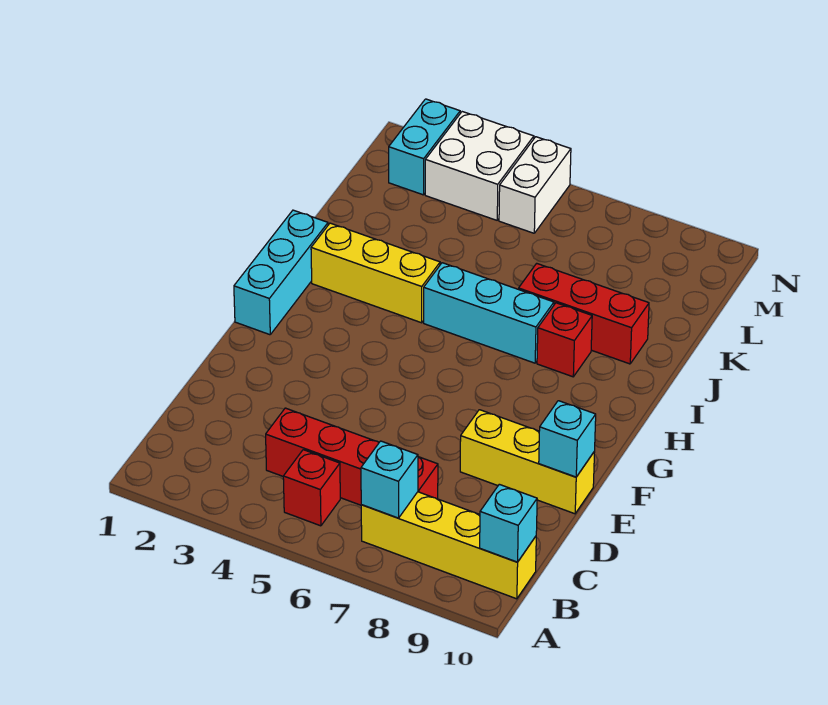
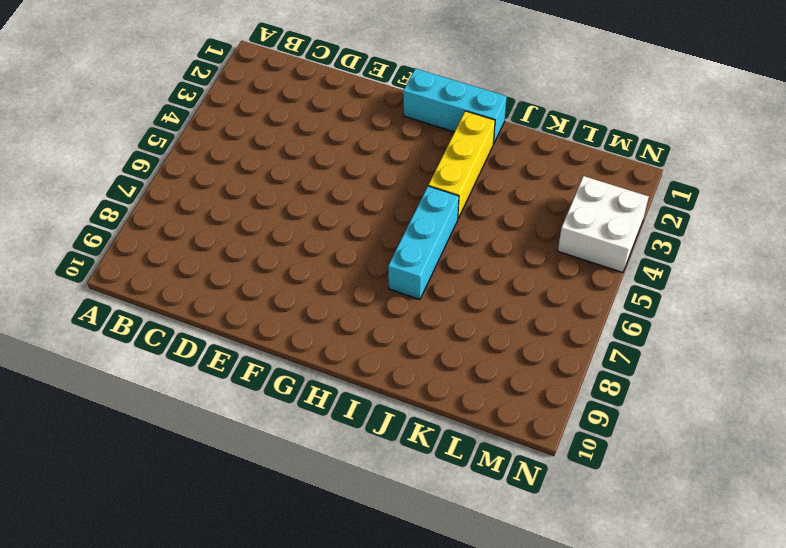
none -> red 1x1 brick [283,450,340,526]
none -> yellow 1x4 brick [361,492,536,599]
none -> red 1x4 brick [266,408,438,505]

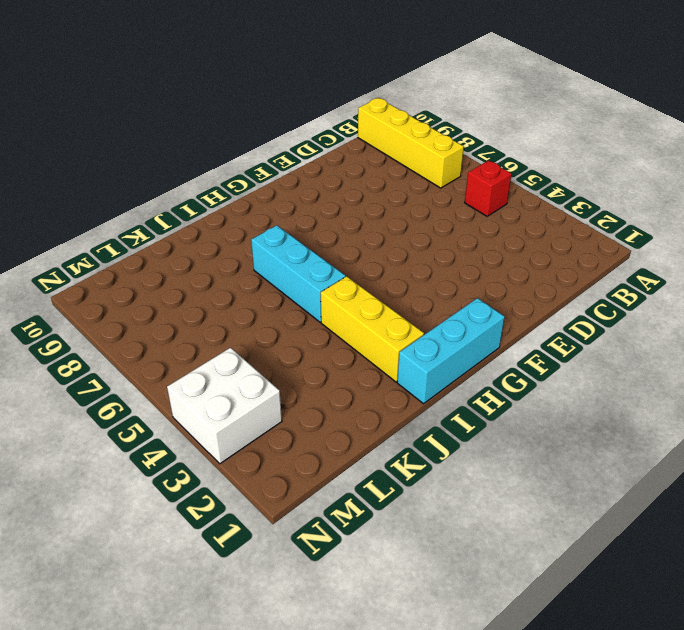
none -> red 1x4 brick [266,408,438,505]
none -> yellow 1x3 brick [460,410,595,514]
none -> red 1x1 brick [537,303,592,377]

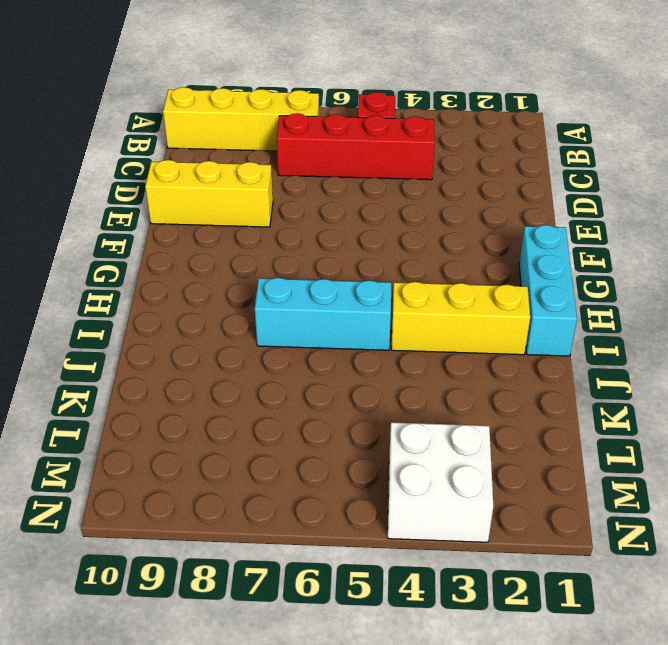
none -> red 1x1 brick [537,303,592,377]
none -> red 1x3 brick [519,263,649,364]
none -> cyan 1x2 brick [389,99,460,195]

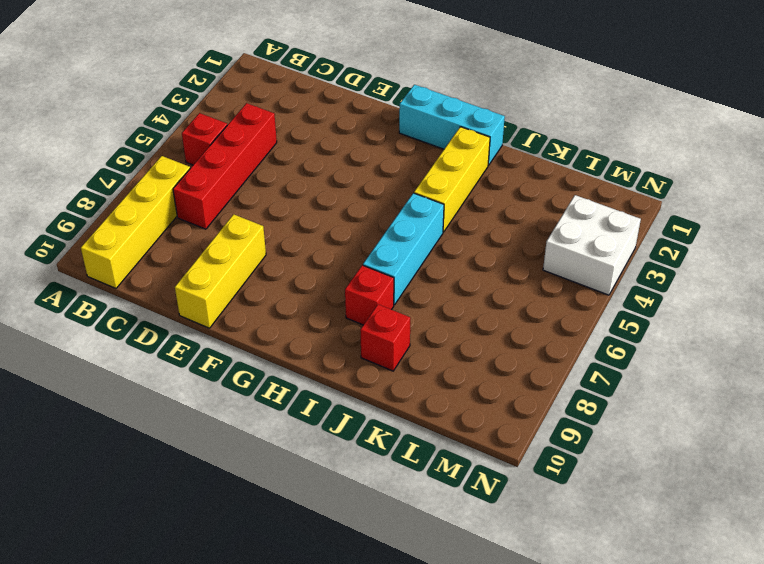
red 1x1 brick [360,304,410,371] -> red 1x3 brick [519,263,649,364]
none -> cyan 1x2 brick [389,99,460,195]
none -> white 1x2 brick [499,137,571,233]
none -> cyan 1x1 brick [361,441,418,518]

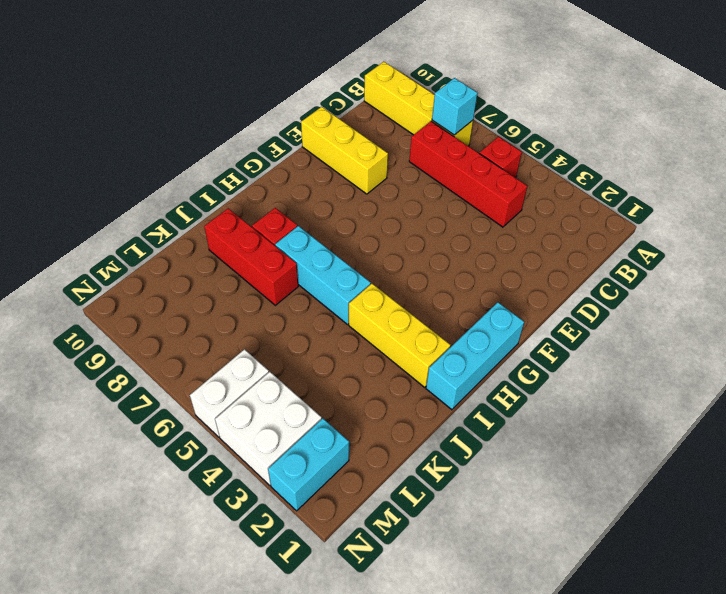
none -> cyan 1x1 brick [480,484,537,562]
none -> cyan 1x1 brick [539,401,596,477]

